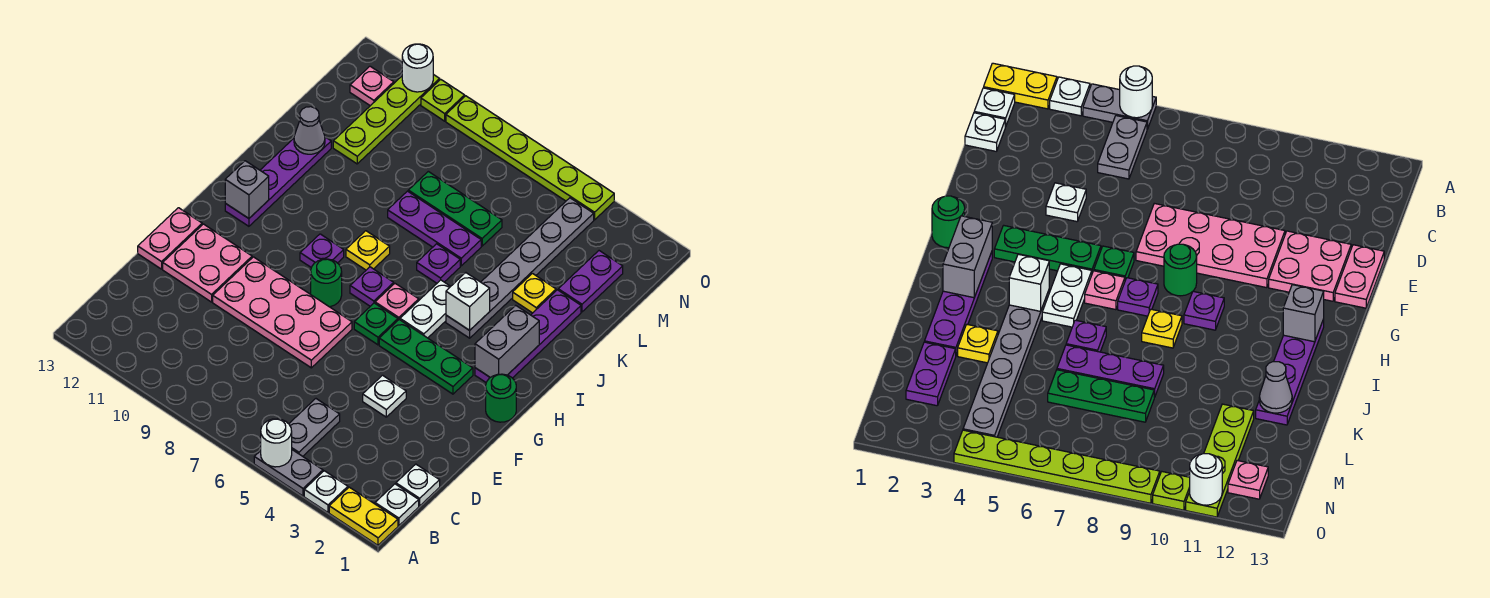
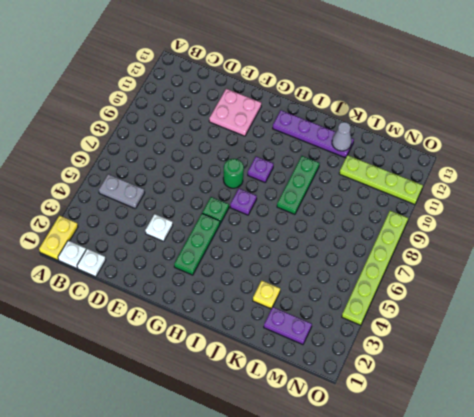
green 1x3 plate [277,156,320,214] -> green 1x3 plate moved to [408,171,502,246]
none -> white 1x1 plate [304,471,348,512]
none -> grey 1x2 plate [254,450,323,496]
none -> pink 2x4 plate [213,257,352,368]
none -> pink 1x2 plate [138,208,202,269]

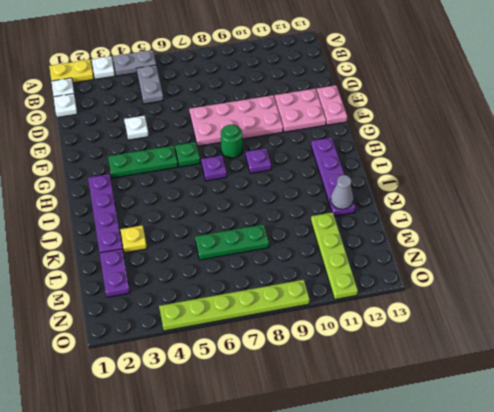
none -> green 1x1 round brick [486,374,516,422]
none -> white 1x2 plate [400,280,451,338]
none -> pink 1x1 plate [375,284,419,320]
none -> grey 1x6 plate [446,198,594,338]

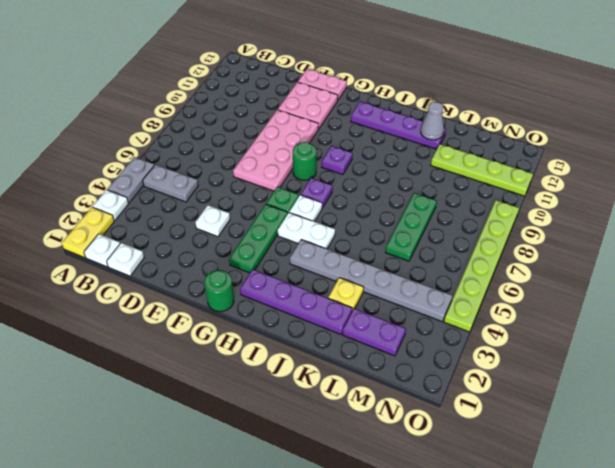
white 1x1 plate [289,195,322,222] -> pink 1x1 plate [375,284,419,320]
none -> yellow 1x1 plate [346,231,390,270]
none -> purple 1x1 plate [417,244,460,283]
none -> purple 1x3 plate [388,191,481,266]
none -> pink 1x1 plate [350,66,394,106]

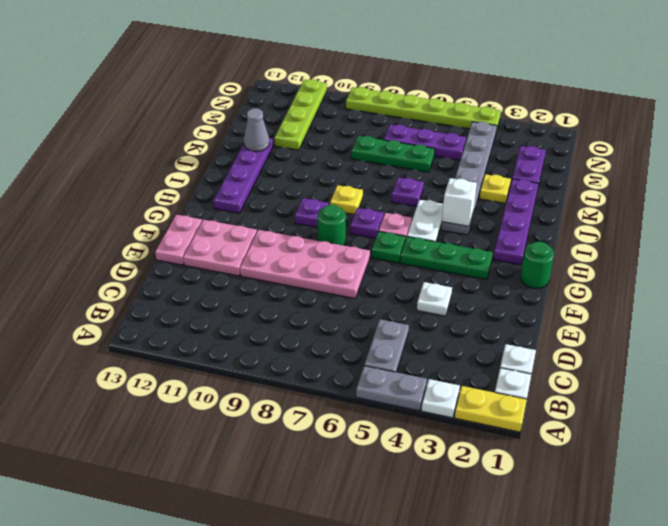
purple 1x3 plate [384,125,466,160] -> purple 1x3 plate moved to [388,191,481,266]
none -> pink 1x1 plate [350,66,394,106]
none -> lime 1x1 plate [421,79,465,121]
none -> white 1x1 round brick [261,419,292,467]
none -> grey 1x2 brick [475,305,539,378]

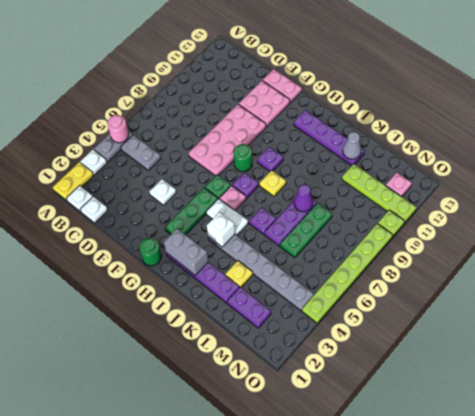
pink 1x1 round brick [107,115,129,143] -> white 1x1 round brick [261,419,292,467]
purple 1x1 cone [294,185,313,212] -> none
none -> grey 1x1 brick [225,161,269,218]
none -> white 1x1 round brick [402,44,433,92]

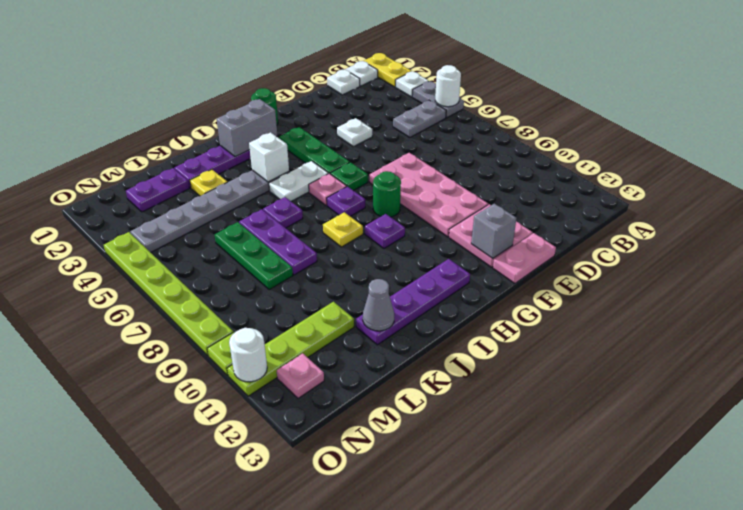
grey 1x1 brick [471,204,516,258] -> grey 1x1 brick moved to [225,161,269,218]

